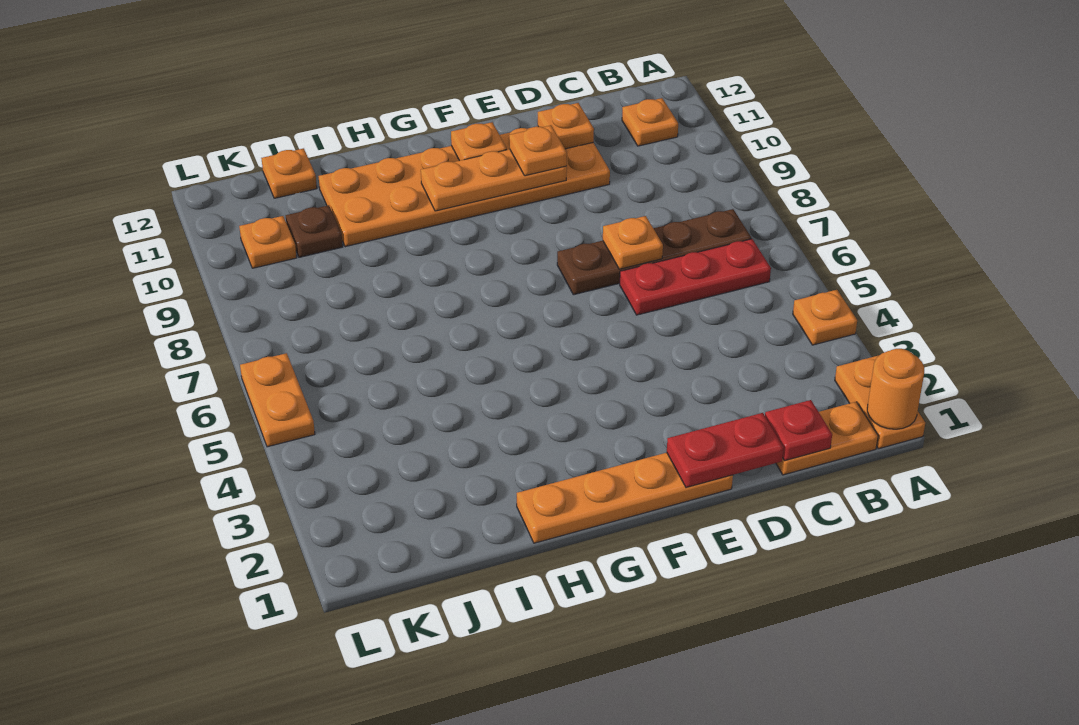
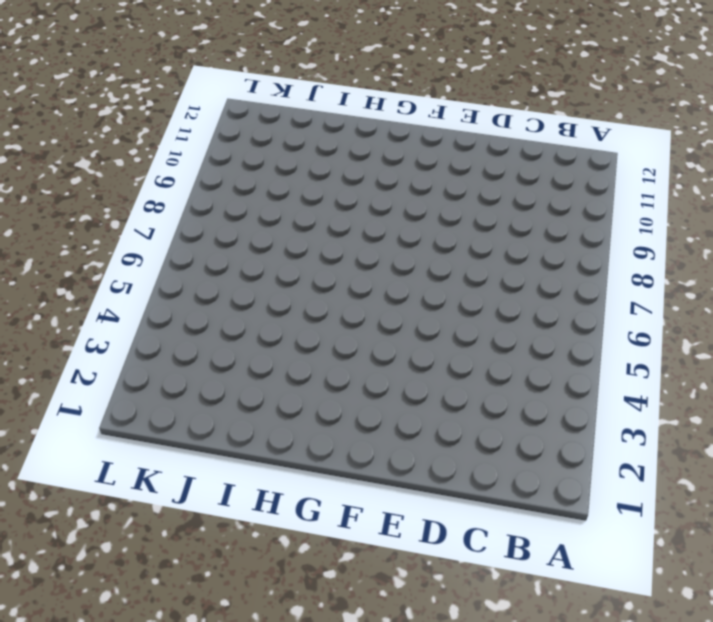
none -> orange 1x2 plate [835,355,925,449]
none -> orange 1x1 plate [793,290,857,345]
none -> orange 1x2 plate [776,402,878,475]

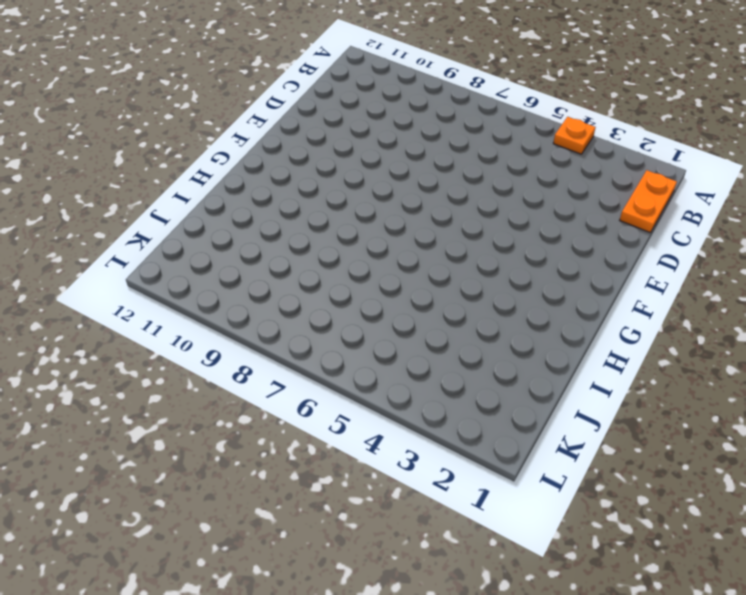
none -> orange 1x2 plate [835,355,925,449]
none -> red 1x3 plate [620,239,771,315]
none -> brown 1x4 plate [557,209,751,295]

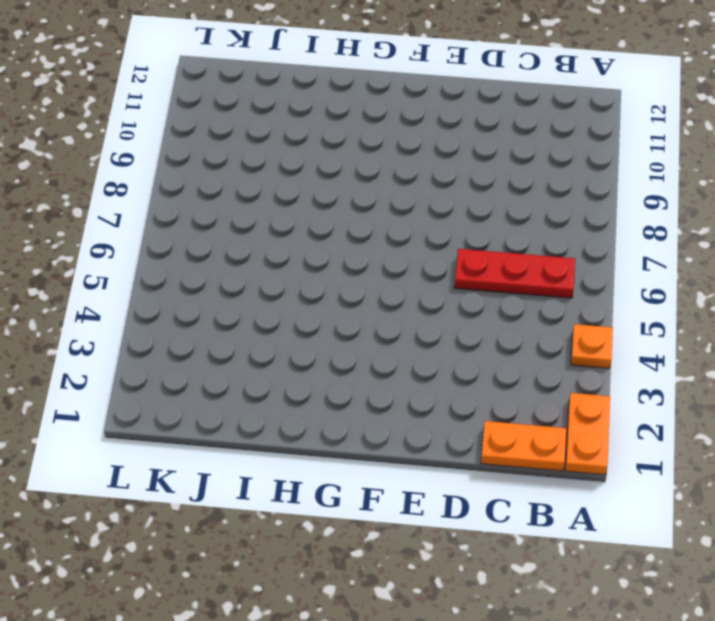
none -> brown 1x4 plate [557,209,751,295]
none -> orange 1x1 plate [622,98,678,146]
none -> orange 2x6 plate [319,126,610,247]

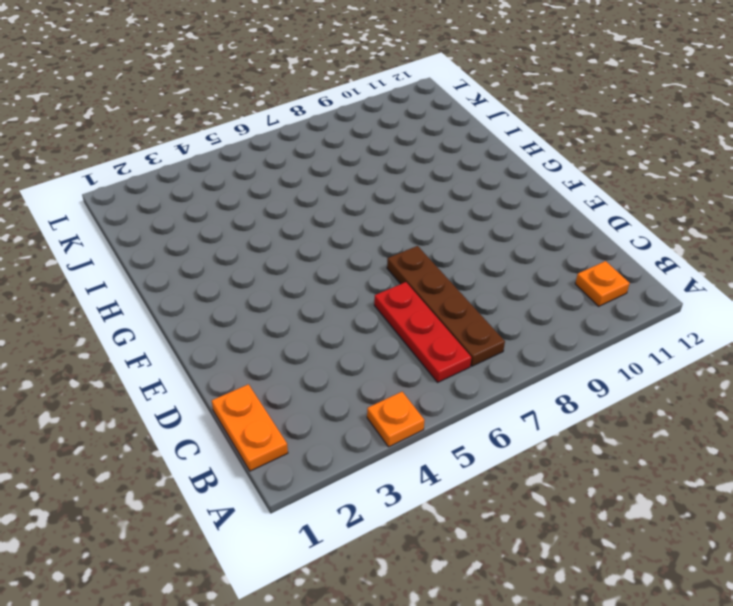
none -> orange 1x2 plate [835,355,925,449]
none -> orange 2x6 plate [319,126,610,247]
none -> orange 1x4 plate [517,453,733,543]

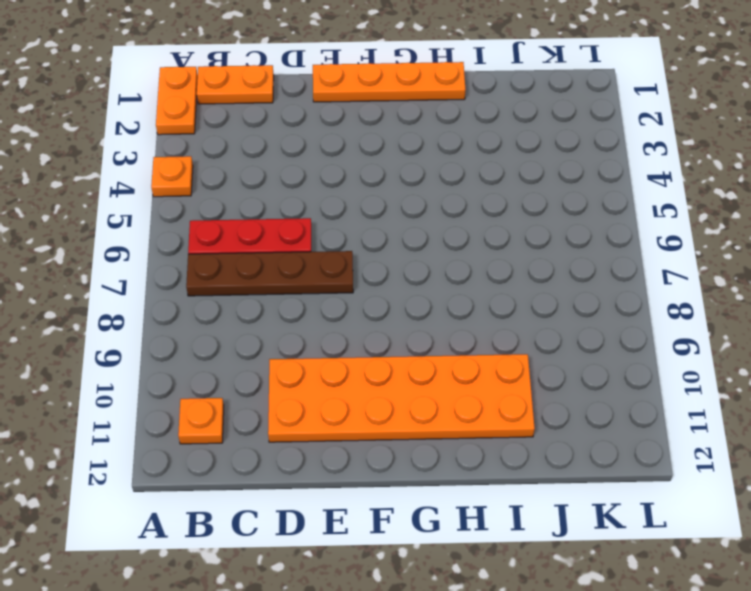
none -> brown 1x1 plate [286,205,343,257]
none -> orange 1x1 plate [261,148,317,198]
none -> orange 1x1 plate [239,216,297,268]

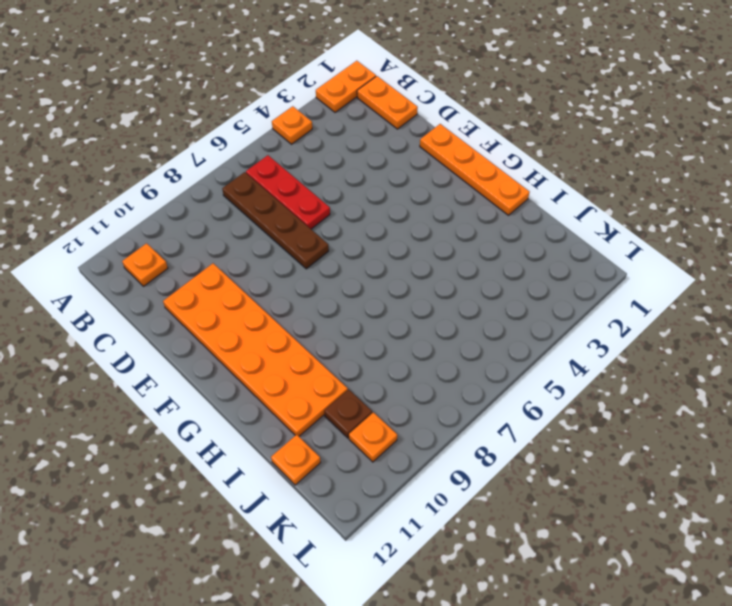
none -> orange 1x2 plate [240,353,315,447]
none -> orange 1x1 round brick [867,349,924,429]
none -> red 1x1 plate [765,400,832,461]

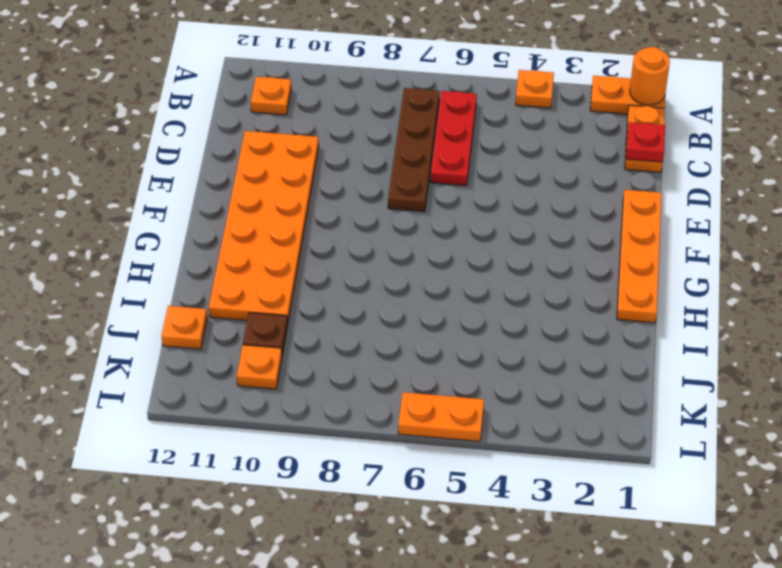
none -> red 1x2 plate [667,413,784,488]
none -> orange 1x1 plate [603,216,663,269]
none -> orange 1x1 plate [538,103,594,149]

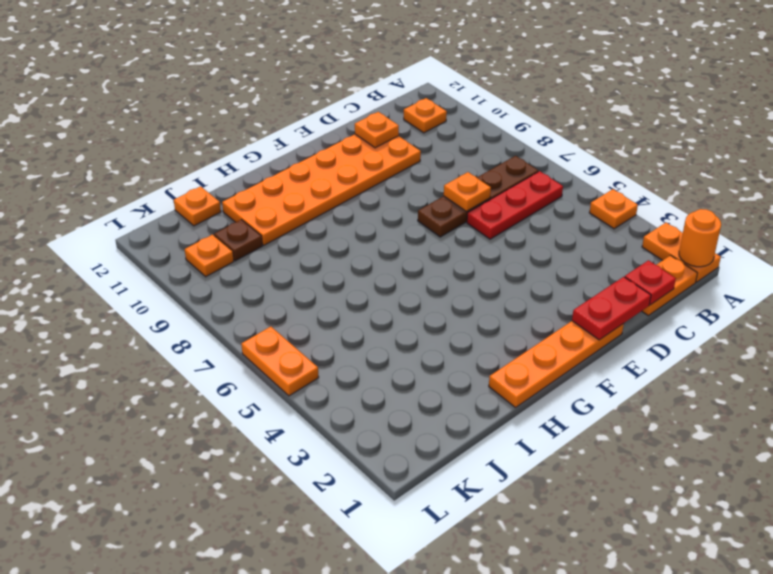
none -> orange 1x3 plate [421,149,567,211]
none -> orange 1x1 plate [451,122,507,161]
none -> orange 1x1 plate [509,125,567,176]

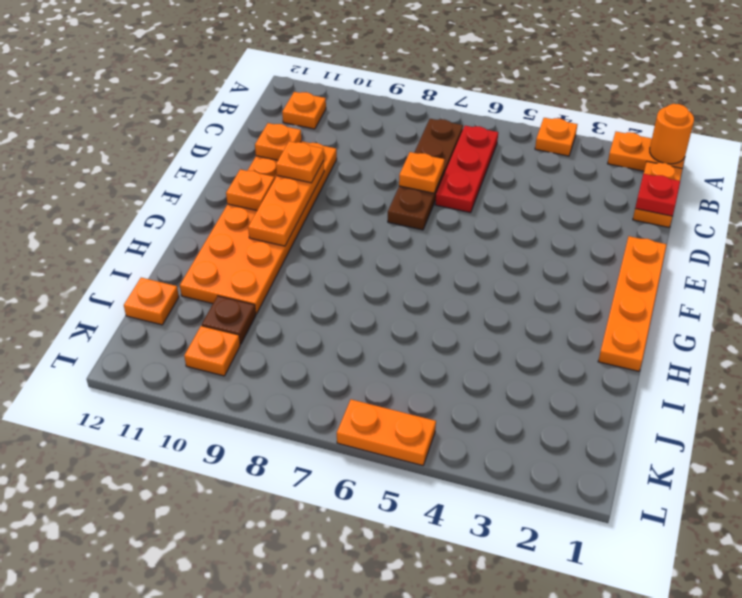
none -> red 1x2 plate [667,413,784,488]

